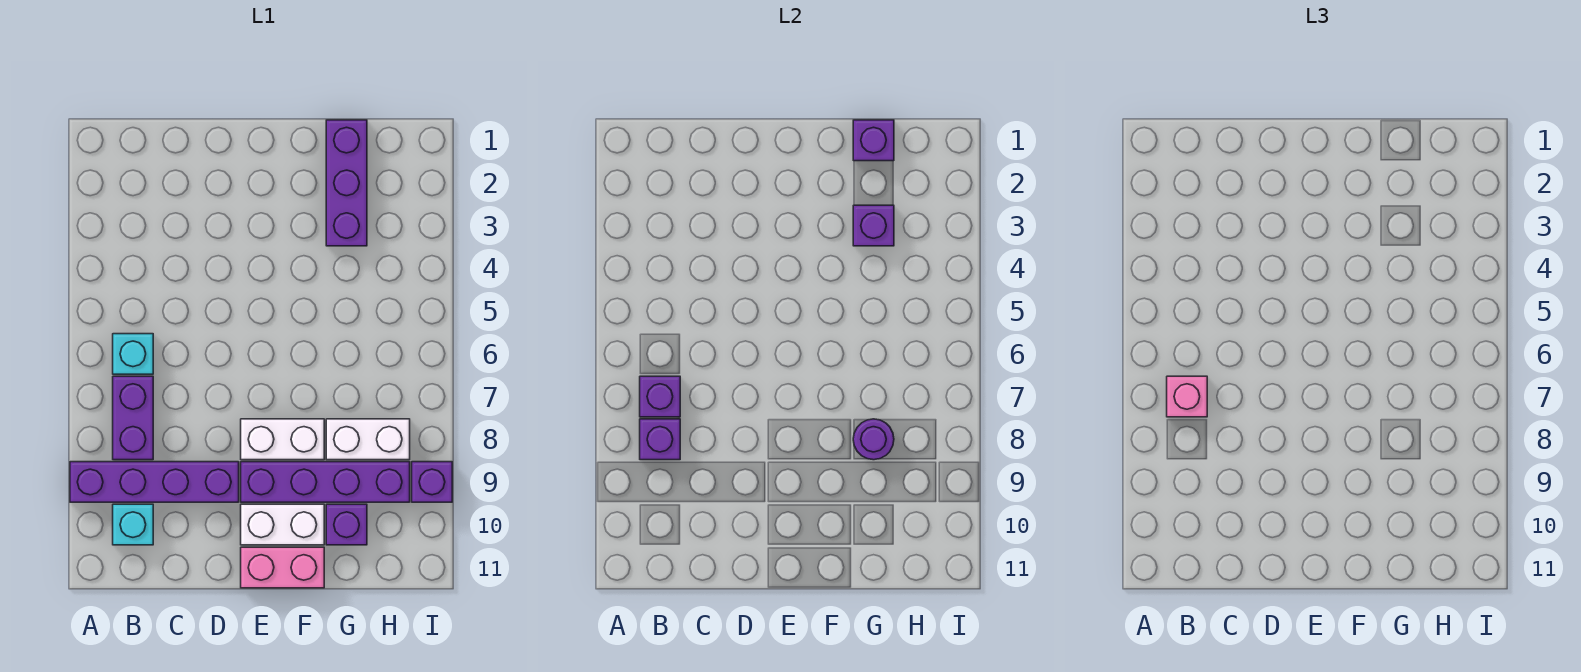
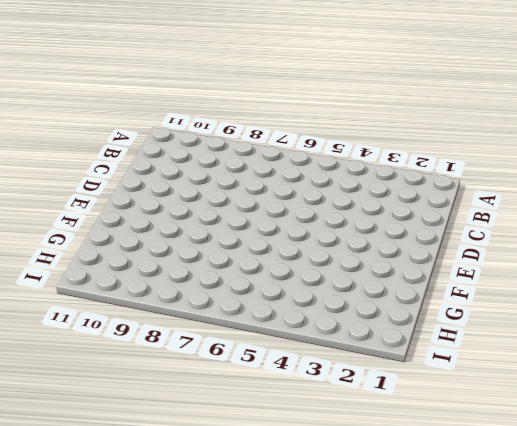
none -> purple 1x4 brick [70,462,239,502]
none -> cyan 1x1 brick [113,334,153,374]
none -> purple 1x2 brick [113,376,153,460]

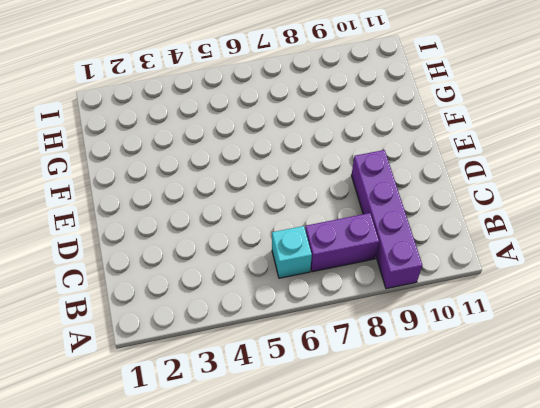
none -> cyan 1x1 brick [113,504,153,545]
none -> white 1x2 brick [241,419,324,460]
none -> purple 1x4 brick [241,462,410,502]

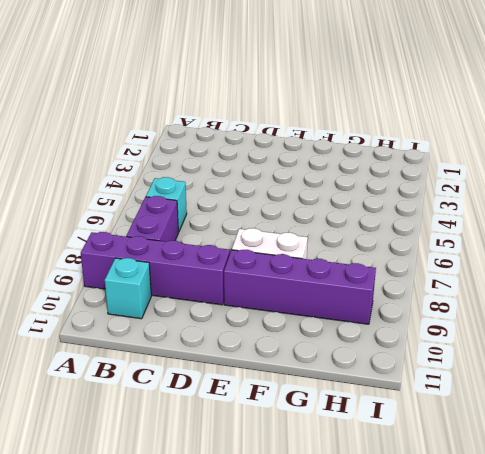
none -> white 1x2 brick [241,504,324,545]
none -> pink 1x2 brick [241,547,324,588]
none -> purple 1x3 brick [326,120,367,246]

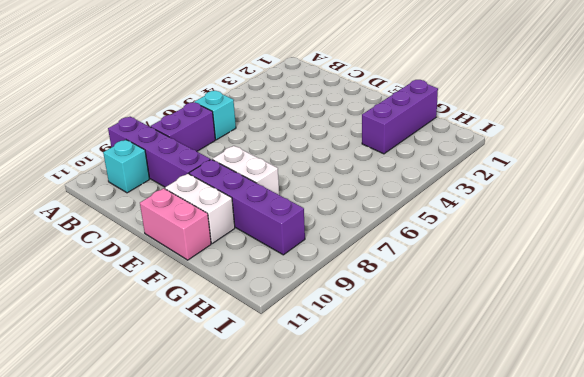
none -> white 1x2 brick [326,419,410,460]
none -> purple 1x1 brick [326,504,367,545]
none -> purple 1x1 brick [412,462,452,502]

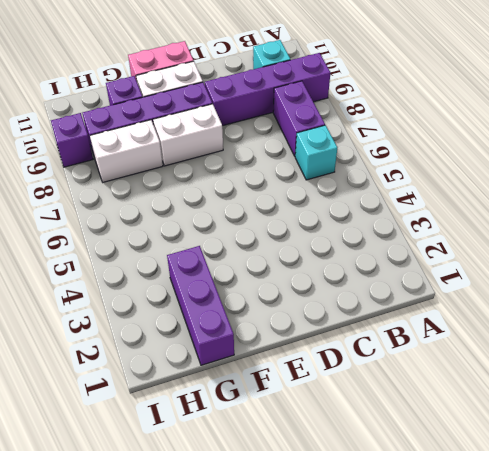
none -> purple 1x1 brick [640,376,680,417]
none -> purple 1x1 brick [640,419,680,460]
none -> purple 1x1 brick [853,120,894,161]

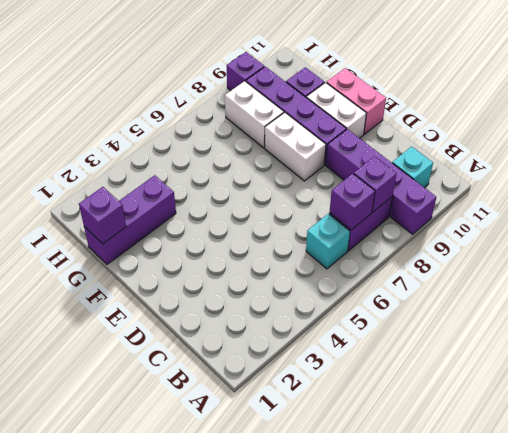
none -> purple 1x1 brick [853,205,894,246]
none -> purple 1x1 round brick [853,419,894,460]
none -> pink 1x1 brick [1167,376,1207,417]

